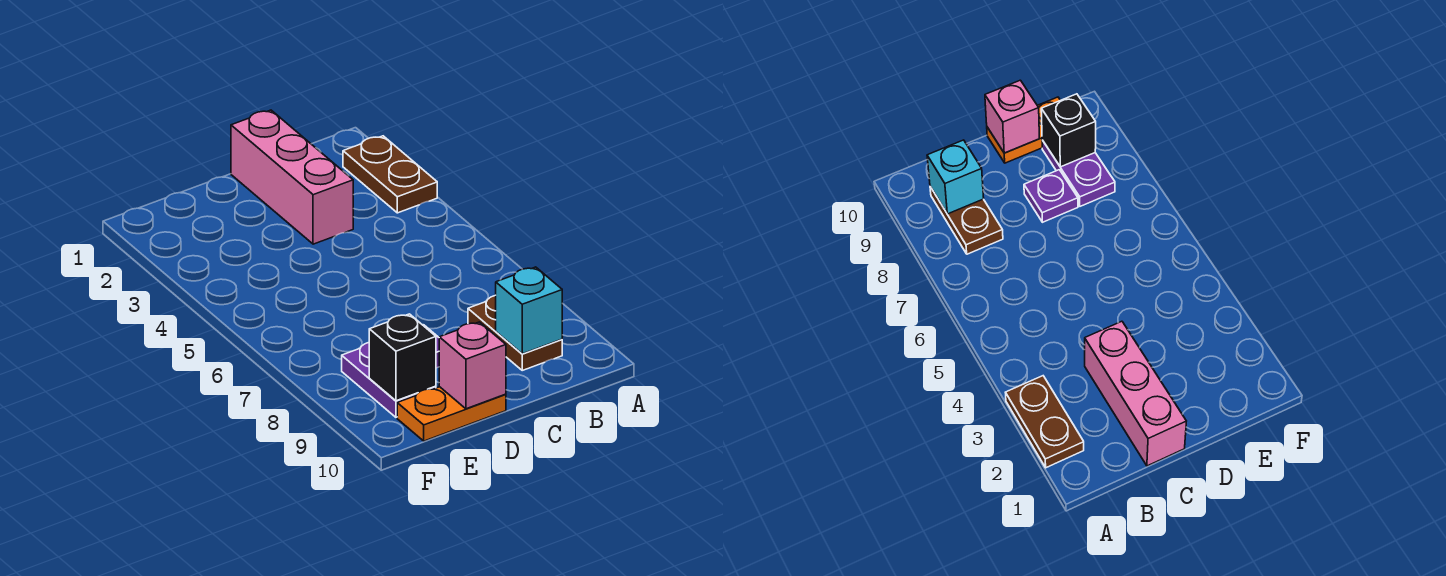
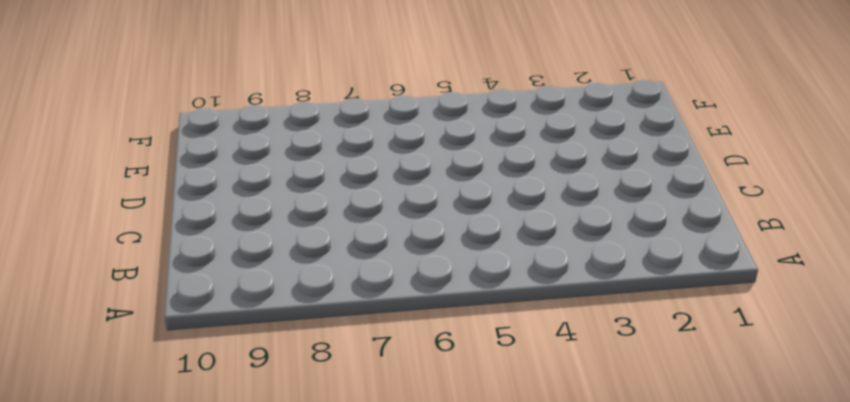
none -> brown 1x2 plate [343,136,437,213]
none -> brown 1x2 plate [468,295,562,370]

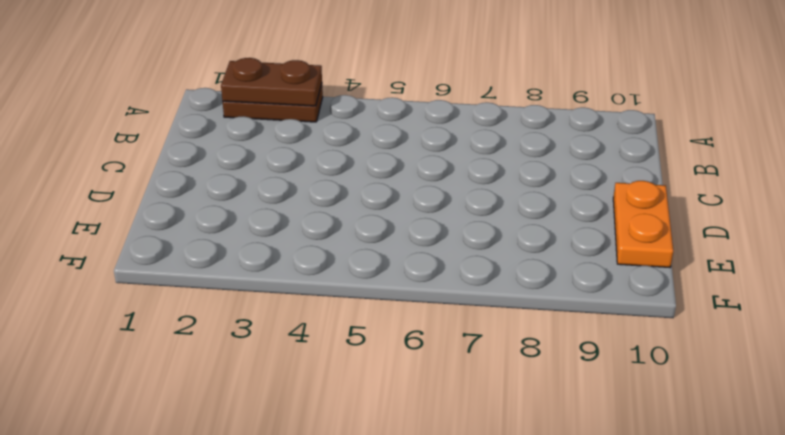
brown 1x2 plate [221,58,322,106] -> brown 1x2 plate moved to [468,295,562,370]
none -> pink 1x3 brick [231,110,353,244]
none -> purple 1x1 plate [1024,170,1078,222]

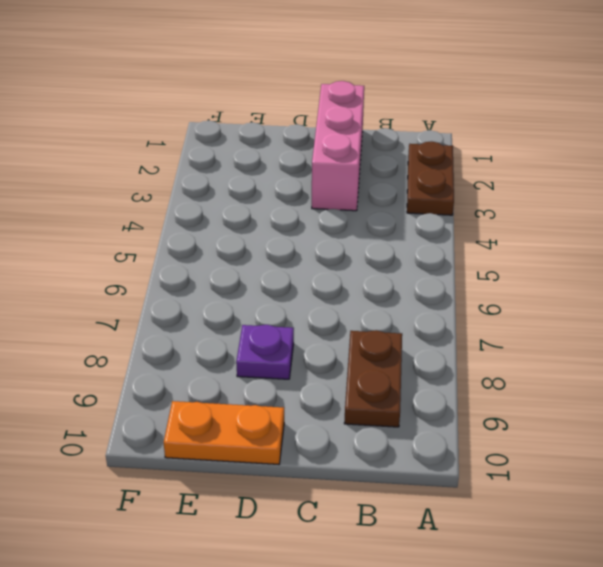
none -> purple 1x2 plate [342,343,436,417]
none -> cyan 1x1 brick [496,267,562,354]

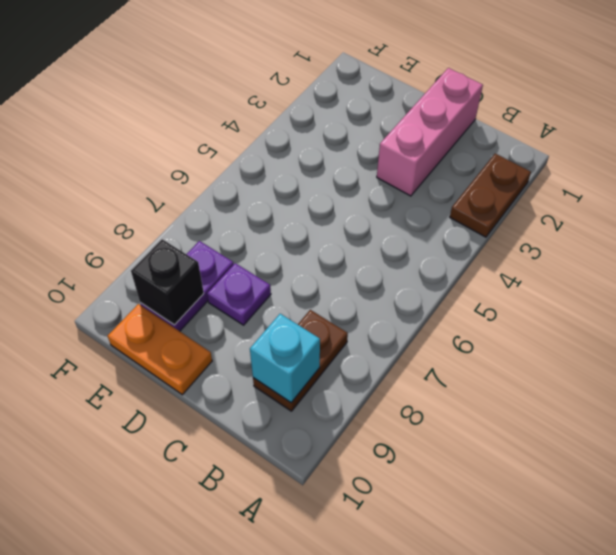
none -> pink 1x1 brick [439,322,506,409]

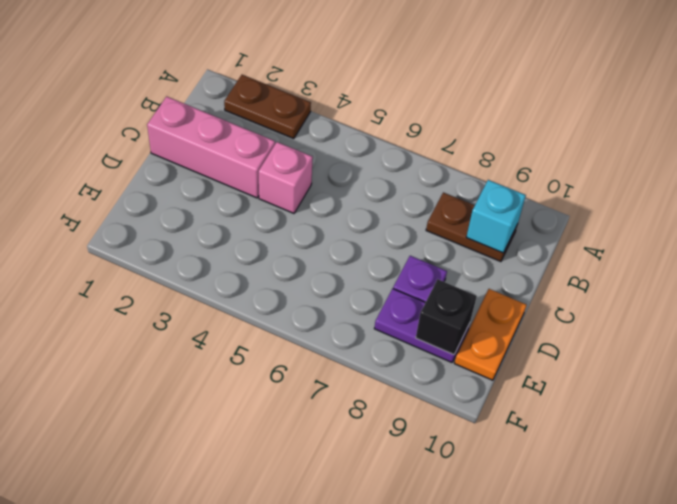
pink 1x1 brick [259,142,313,213] -> pink 1x1 brick moved to [439,322,506,409]

